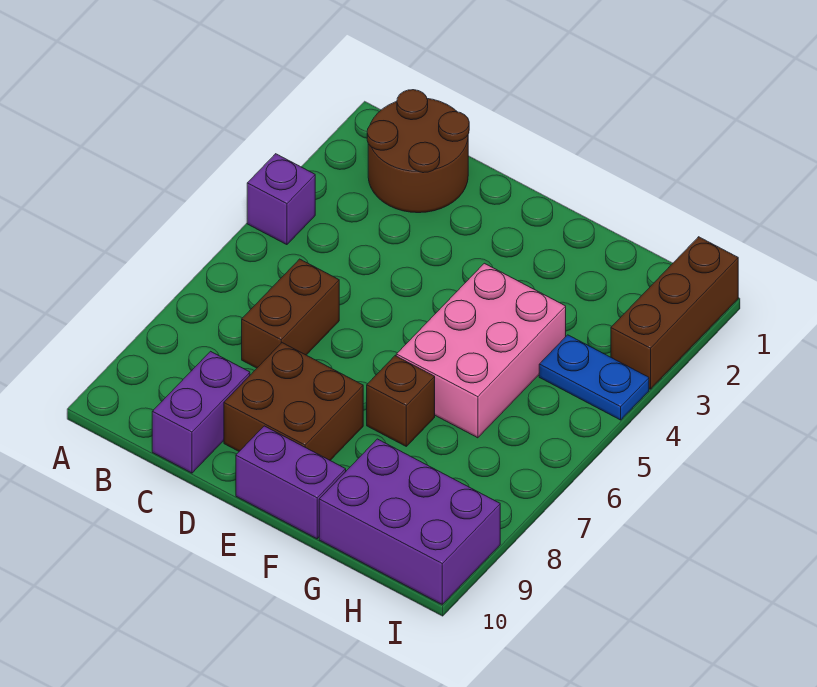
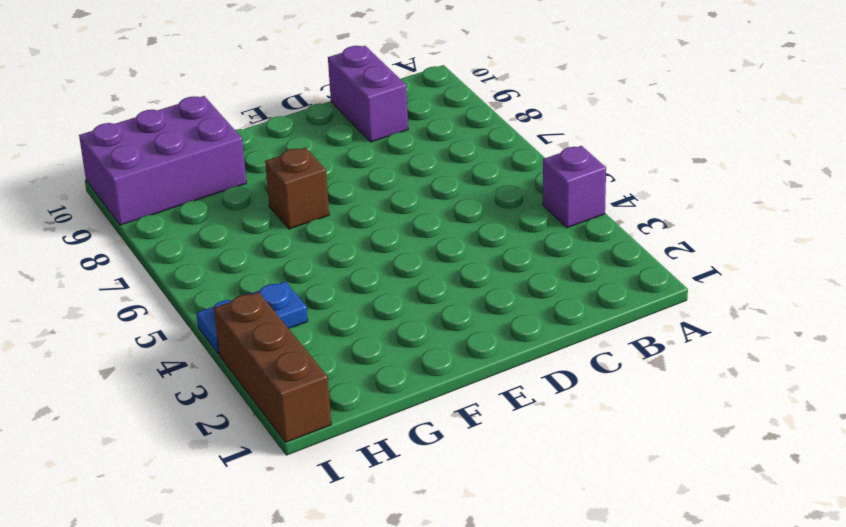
none -> brown 2x2 round brick [367,90,469,213]
none -> brown 1x2 brick [242,259,339,368]

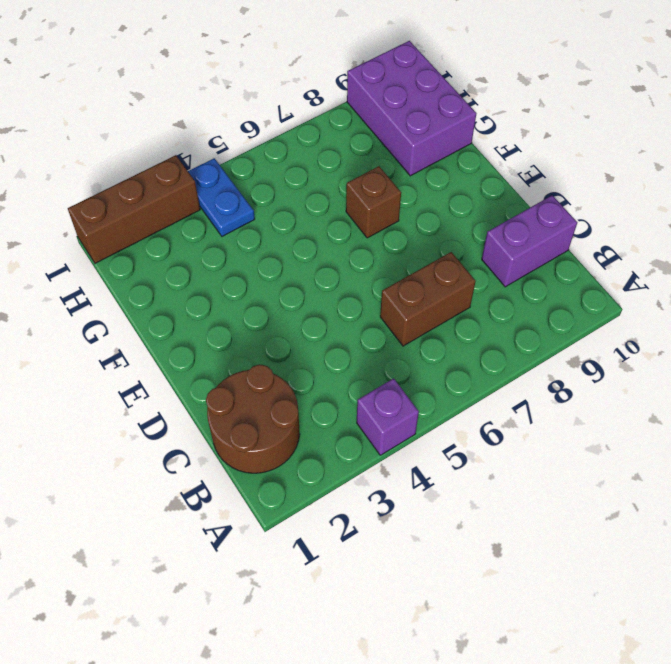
none -> brown 2x2 brick [224,343,363,460]
none -> purple 1x2 brick [236,426,346,539]

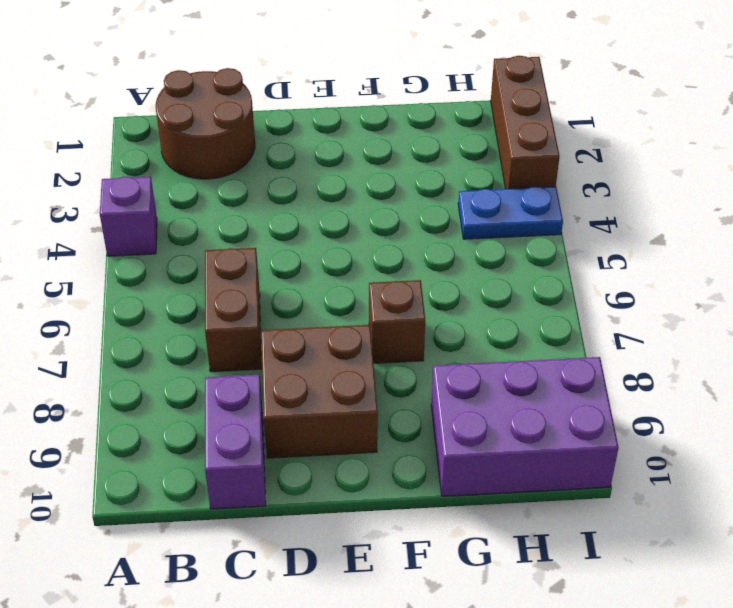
none -> purple 1x2 brick [236,426,346,539]
none -> pink 2x3 brick [396,263,566,438]

